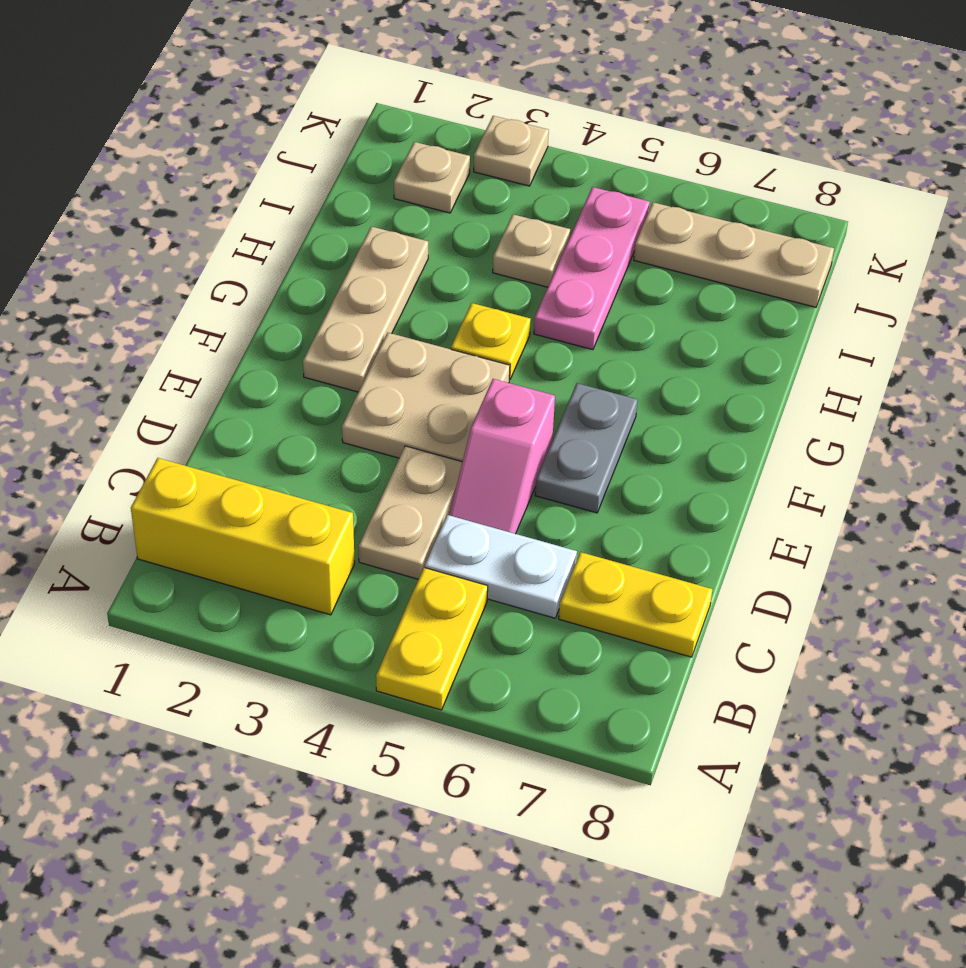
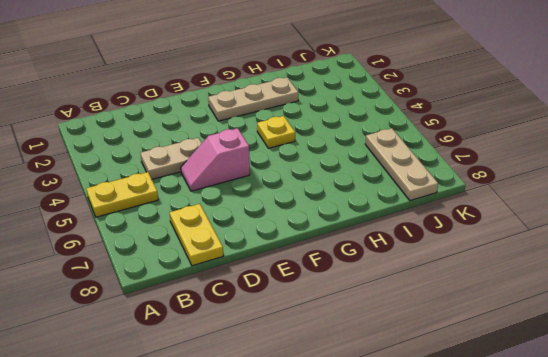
none -> yellow 1x3 brick [131,458,355,615]
none -> white 1x2 plate [425,515,577,618]
none -> tan 2x2 plate [342,333,510,462]

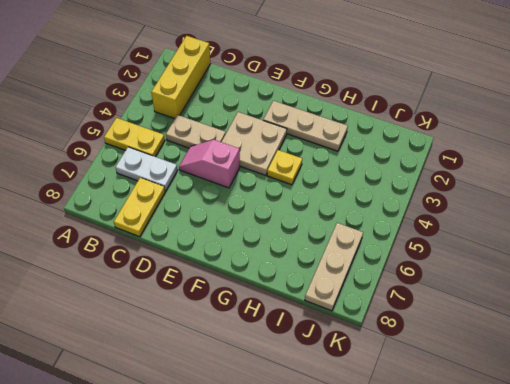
white 1x2 plate [116,147,178,191] -> white 1x2 plate turned to [425,515,577,618]
none -> grey 1x2 plate [535,383,638,513]
none -> pink 1x3 plate [534,187,650,350]
none -> tan 1x1 plate [493,214,570,287]

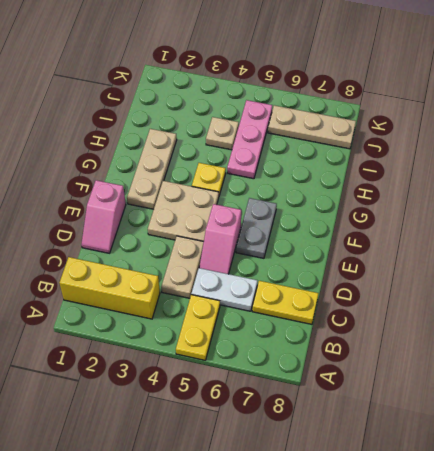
pink 1x2 slope [81,180,126,253] -> none
none -> tan 1x1 plate [394,142,470,213]
none -> tan 1x1 plate [474,116,549,186]

